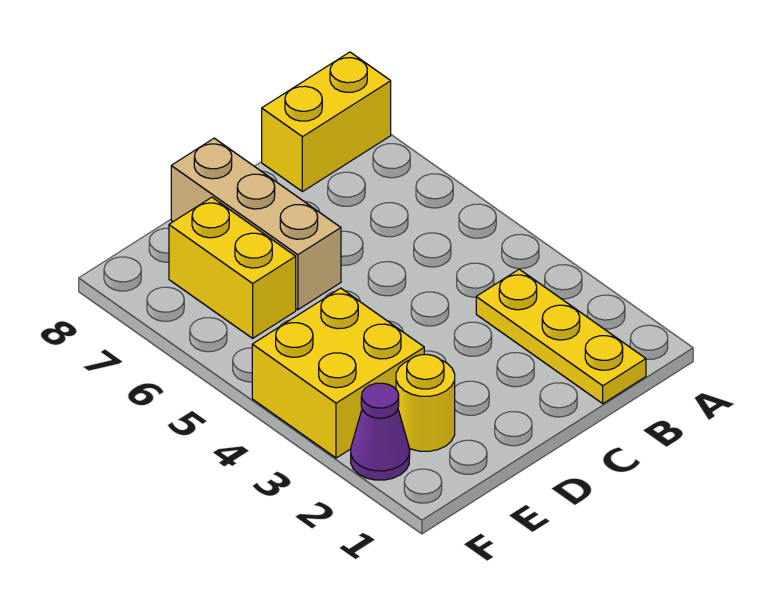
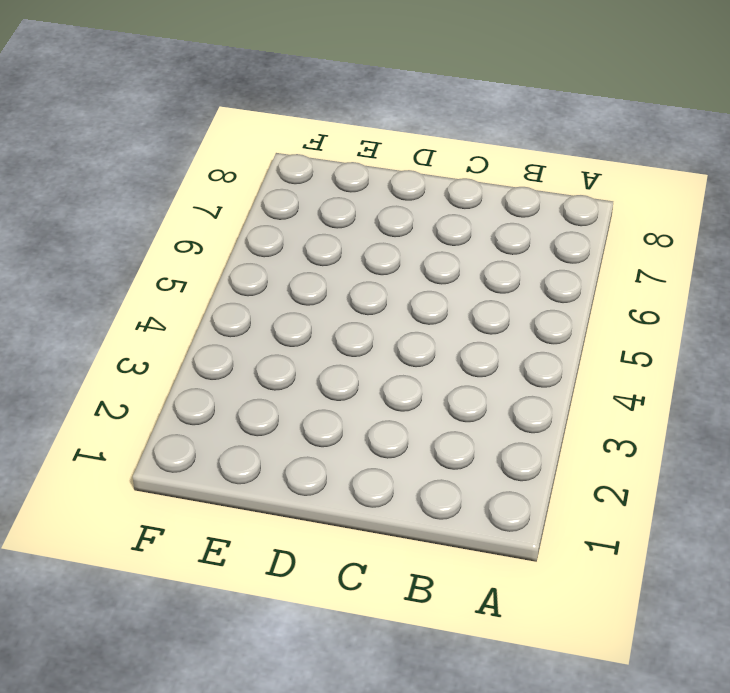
none -> yellow 1x2 brick [262,52,391,192]
none -> yellow 1x3 plate [476,269,646,404]

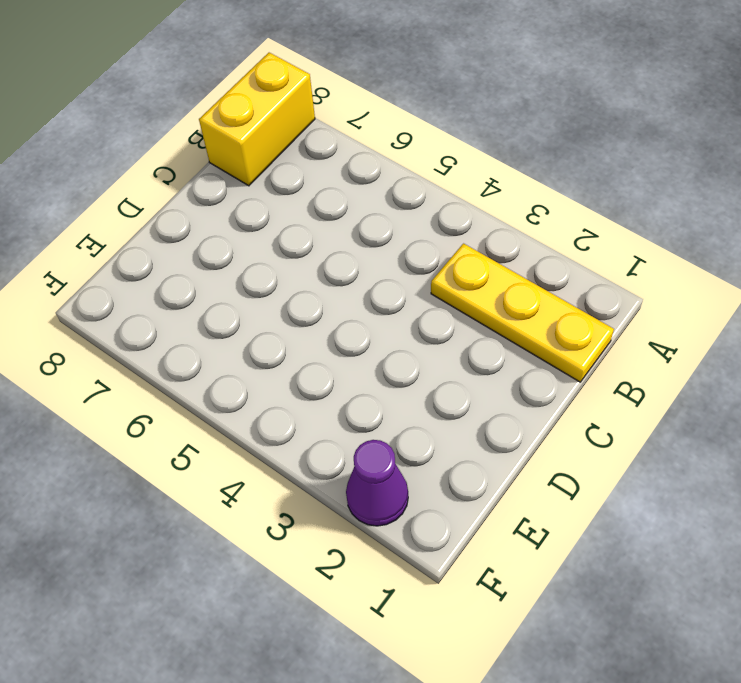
none -> tan 1x3 brick [171,138,341,310]
none -> yellow 1x1 round brick [396,354,455,451]

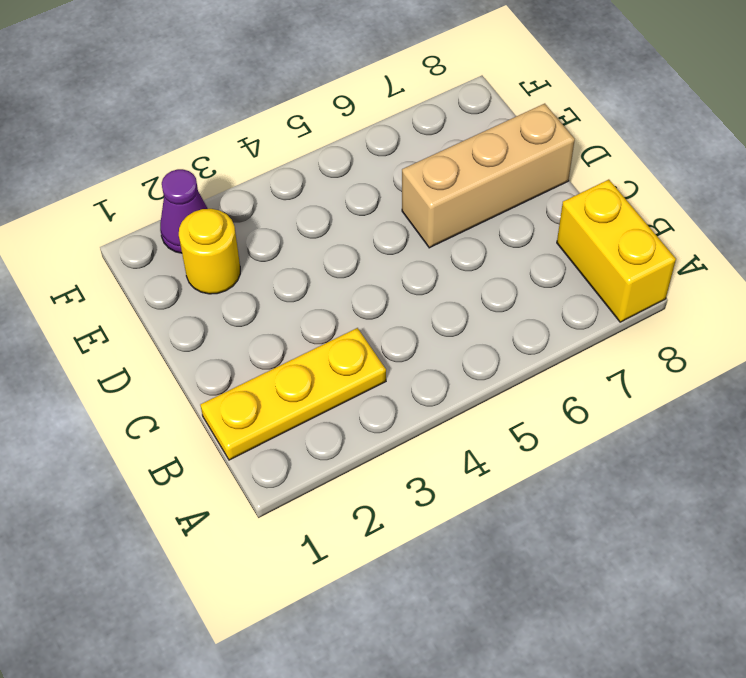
none -> yellow 2x2 brick [252,288,424,458]
none -> yellow 1x2 brick [169,197,296,338]

